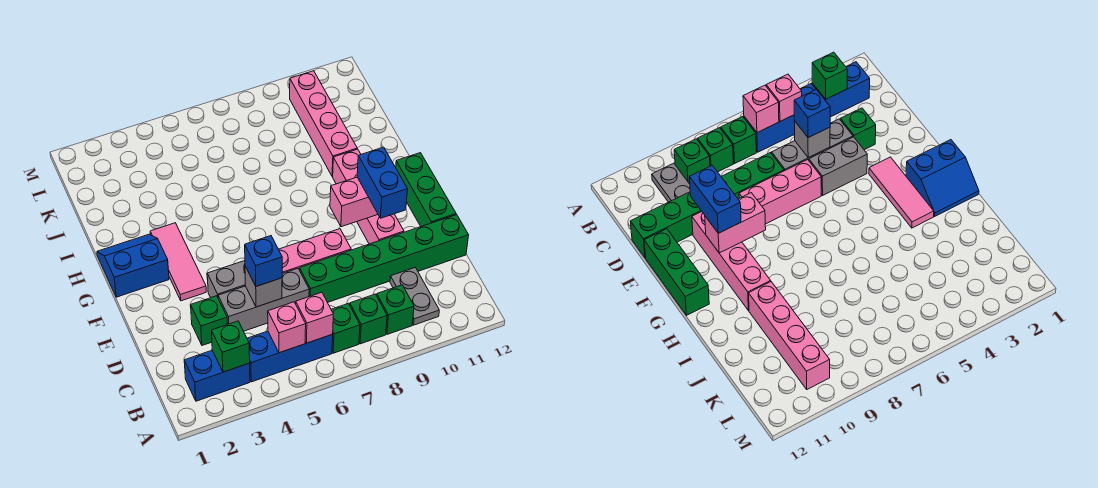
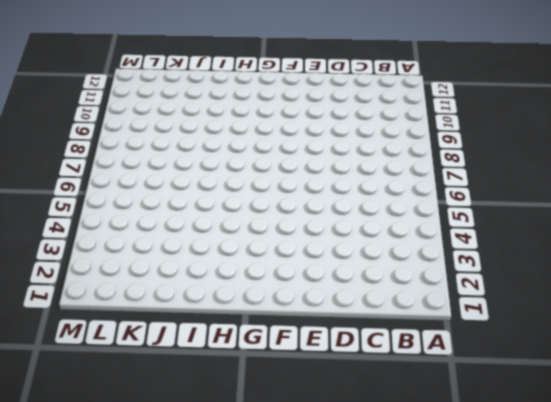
none -> blue 1x2 brick [184,350,250,401]
none -> blue 1x3 brick [247,331,333,382]
none -> green 1x1 brick [331,303,360,353]

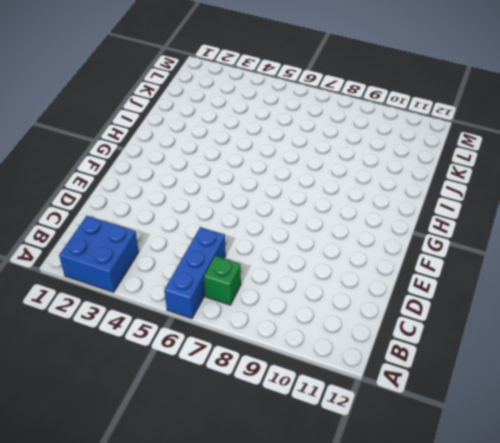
blue 2x2 brick [59,216,139,292] -> blue 1x2 brick [184,350,250,401]
blue 1x3 brick [164,227,226,319] -> blue 1x3 brick turned to [247,331,333,382]
none -> green 1x1 brick [350,294,387,344]
none -> green 1x1 brick [377,285,414,334]
none -> grey 1x2 plate [390,268,439,325]

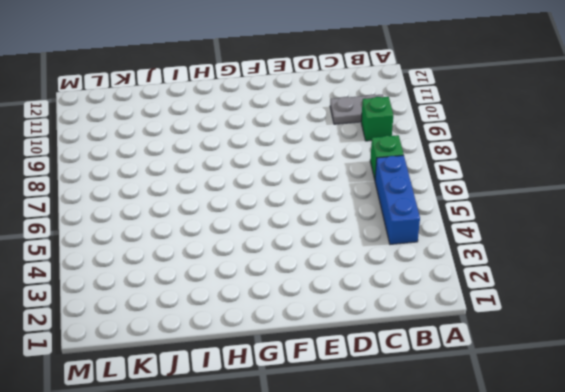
none -> blue 1x2 brick [184,350,250,401]
none -> green 1x1 brick [350,294,387,344]
none -> green 1x1 brick [190,296,227,345]

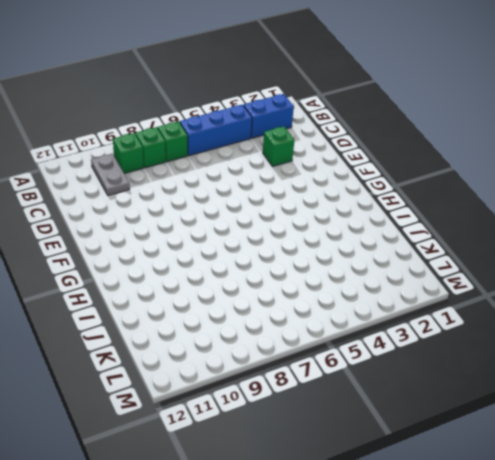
none -> grey 1x3 brick [218,268,309,331]
none -> green 1x6 brick [300,215,469,302]
none -> grey 1x2 brick [207,261,245,298]

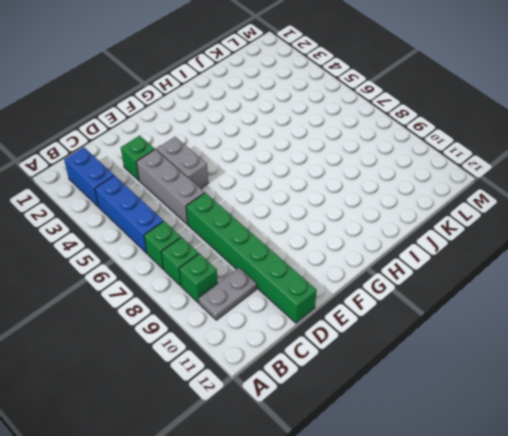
none -> pink 1x3 brick [279,229,351,273]
none -> pink 1x4 brick [333,149,404,244]
none -> green 1x3 brick [396,153,456,226]

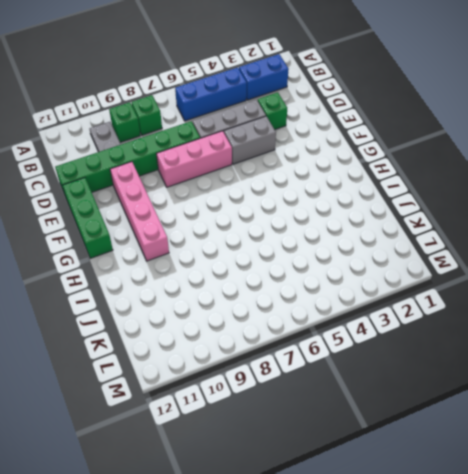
none -> green 1x1 brick [331,303,360,353]
none -> pink 1x3 tile [150,223,206,301]
none -> blue 2x2 slope [97,234,169,297]

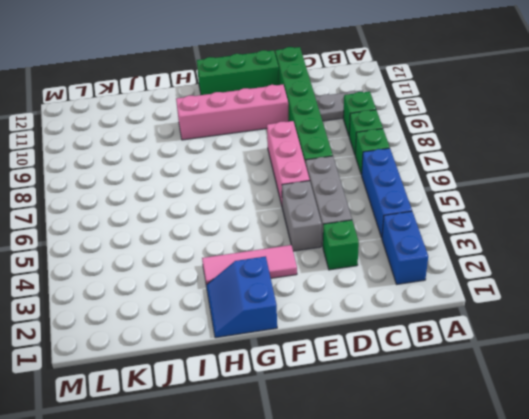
none -> pink 1x4 brick [290,71,357,177]
none -> green 1x1 brick [212,321,250,372]
none -> pink 1x1 brick [268,302,306,353]

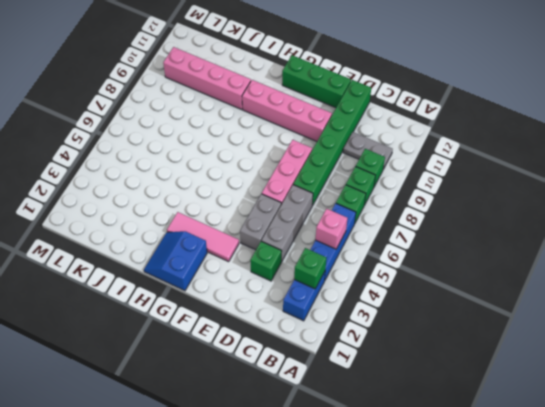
none -> pink 1x1 brick [296,292,333,343]
none -> grey 1x1 brick [245,266,282,307]
none -> pink 1x2 brick [330,177,378,227]

